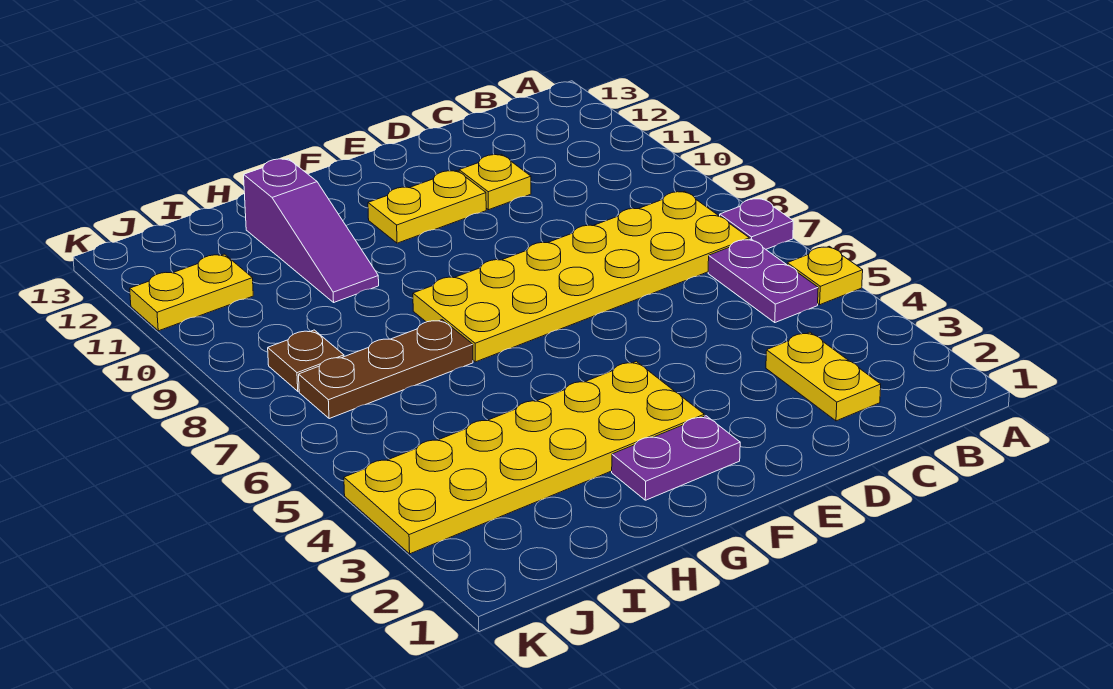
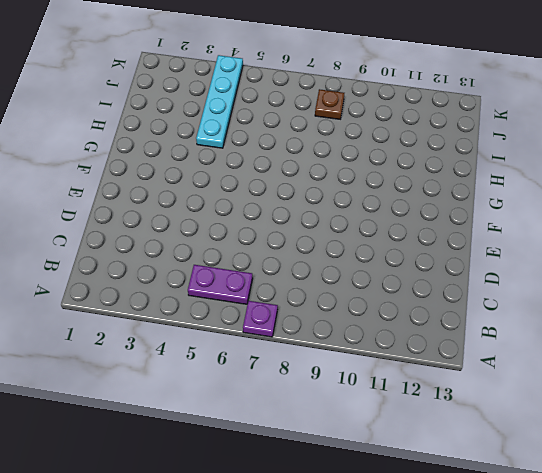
cyan 1x4 plate [196,55,243,148] -> yellow 2x6 plate [344,361,704,554]
none -> yellow 1x1 plate [787,246,863,305]
none -> yellow 2x6 plate [413,191,749,362]
none -> yellow 1x2 plate [766,332,881,421]

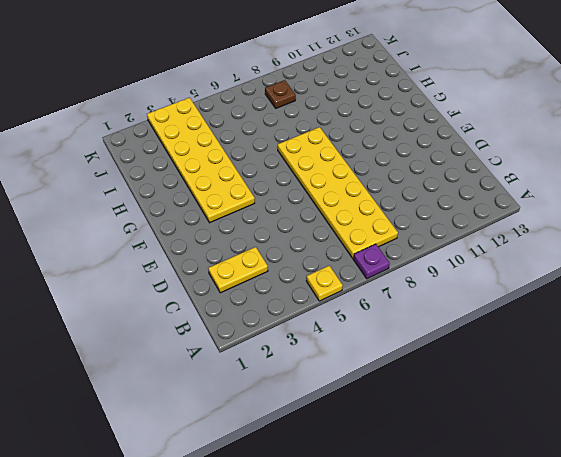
none -> purple 1x2 plate [708,239,818,322]
none -> yellow 1x1 plate [459,154,531,210]
none -> yellow 1x2 plate [368,171,486,243]

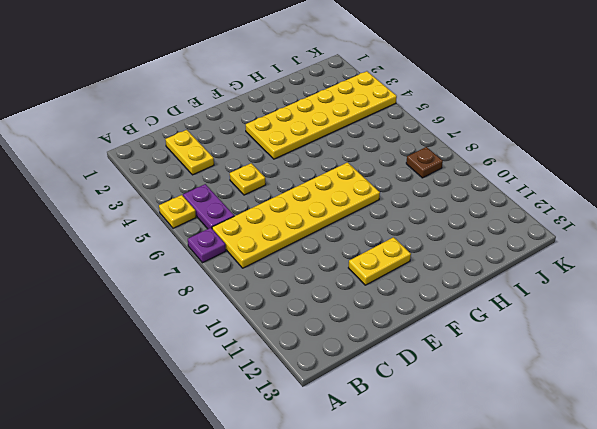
yellow 1x1 plate [230,163,266,195] -> yellow 1x1 plate moved to [459,154,531,210]
none -> purple 1x2 plate [612,416,740,500]
none -> brown 1x3 plate [299,320,473,419]
none -> purple 1x3 slope [244,159,379,302]

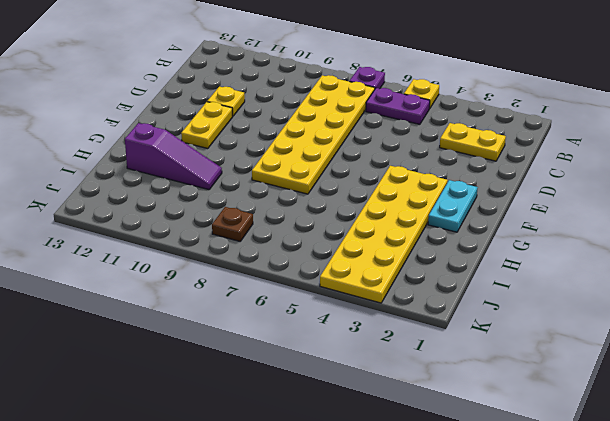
cyan 1x2 plate [428,180,478,232] -> purple 1x2 plate [612,416,740,500]
none -> brown 1x3 plate [299,320,473,419]
none -> yellow 1x2 plate [130,254,253,331]

